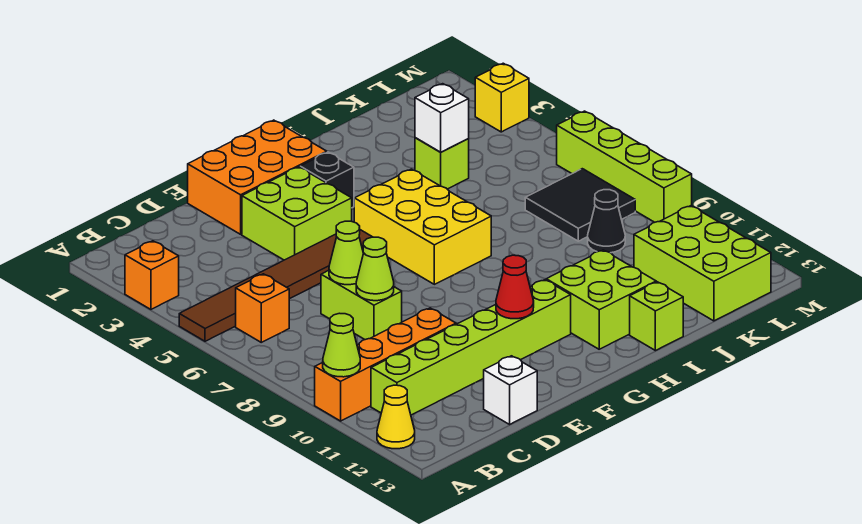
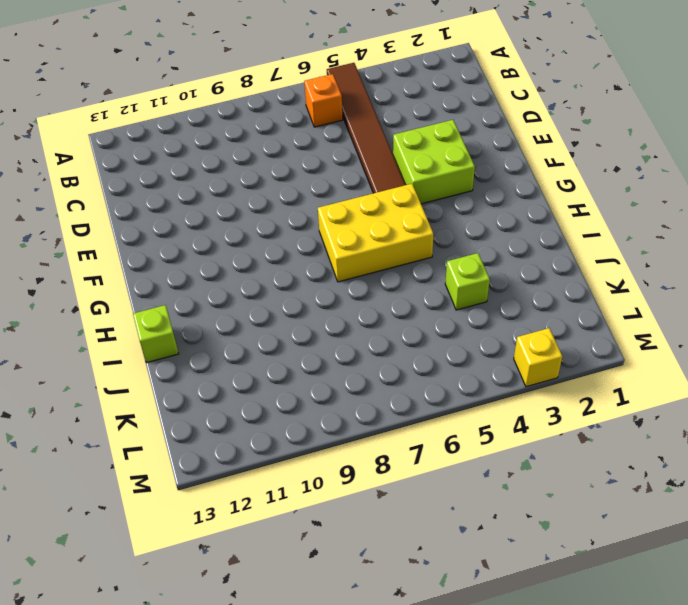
none -> orange 1x1 brick [125,241,179,309]
none -> orange 1x4 brick [315,308,456,421]
none -> yellow 1x1 cone [377,385,415,449]

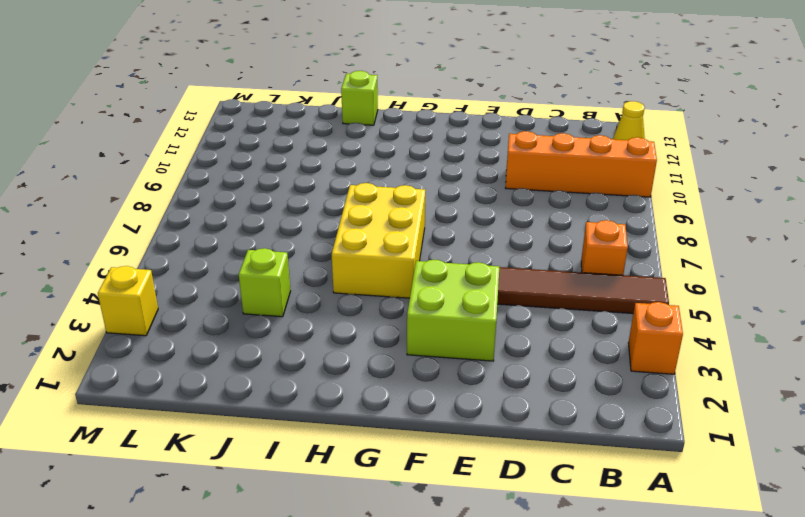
none -> lime 1x6 brick [371,280,571,415]
none -> lime 1x2 brick [321,270,402,340]
none -> white 1x1 brick [484,356,537,424]

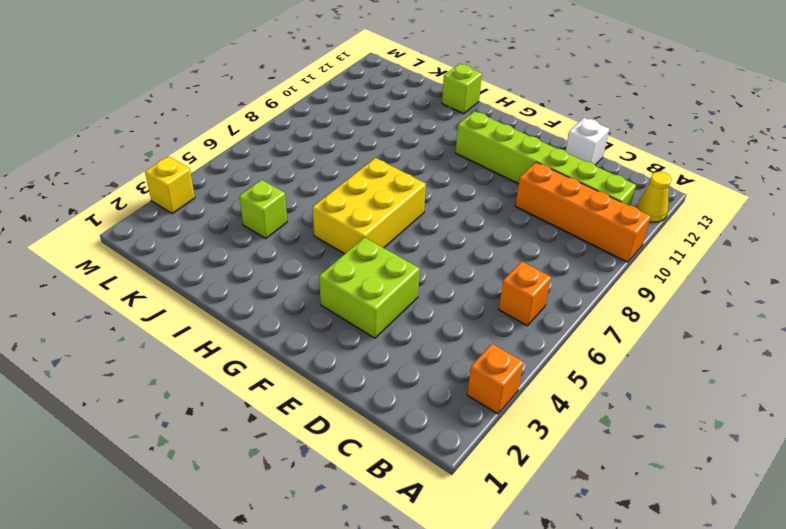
none -> brown 1x6 tile [179,230,372,341]
none -> lime 1x2 brick [321,270,402,340]
none -> orange 2x3 brick [188,120,327,234]

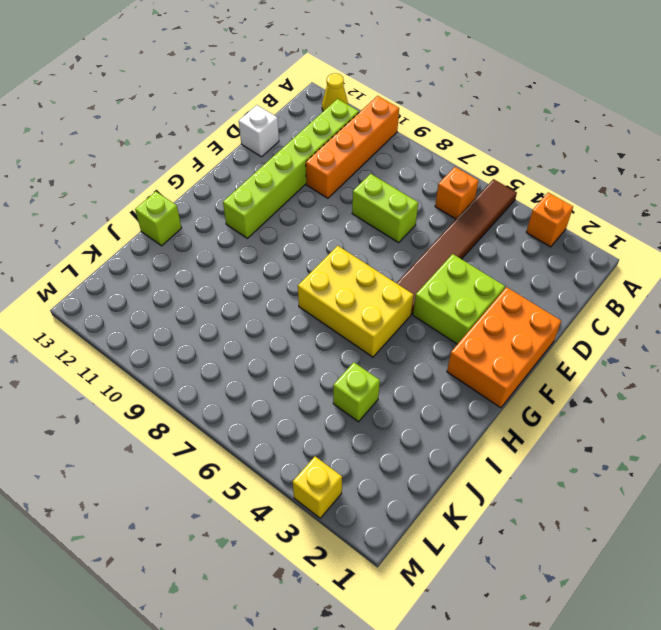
none -> black 1x1 brick [300,152,354,208]
none -> lime 2x2 brick [546,250,656,349]
none -> black 2x2 tile [525,169,635,241]

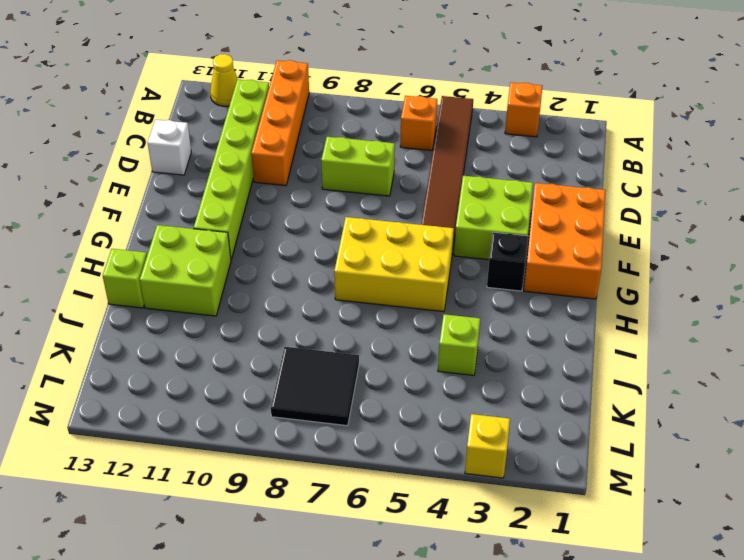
none -> black 1x1 cone [588,190,625,253]
none -> lime 2x3 brick [634,206,771,321]
none -> lime 1x4 brick [557,111,692,222]

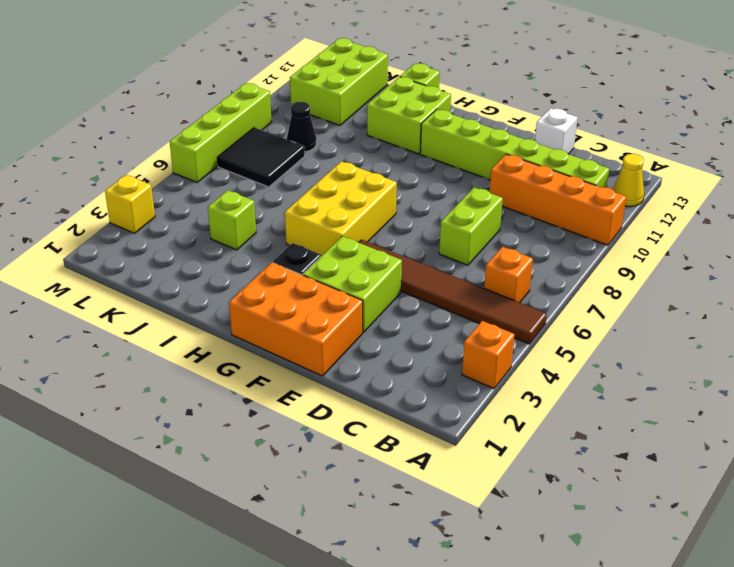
none -> lime 1x1 cone [323,313,360,377]
none -> lime 1x1 cone [329,221,363,285]
none -> lime 1x1 cone [356,237,394,301]

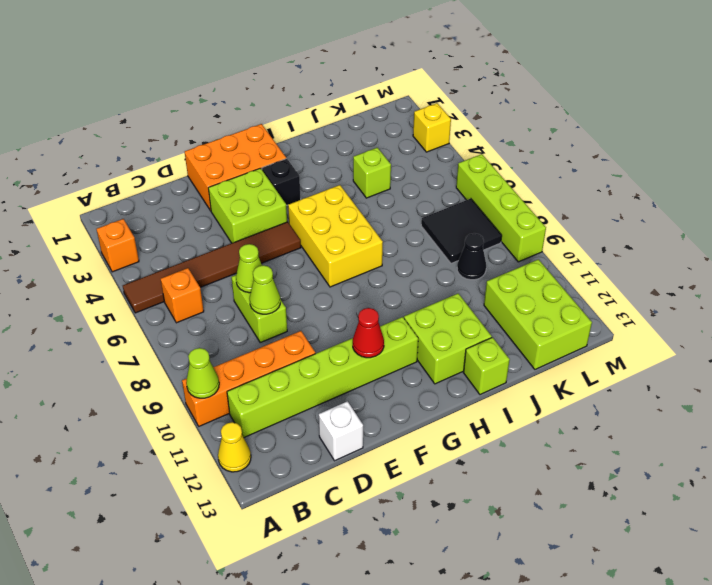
none -> white 1x1 brick [415,84,469,152]

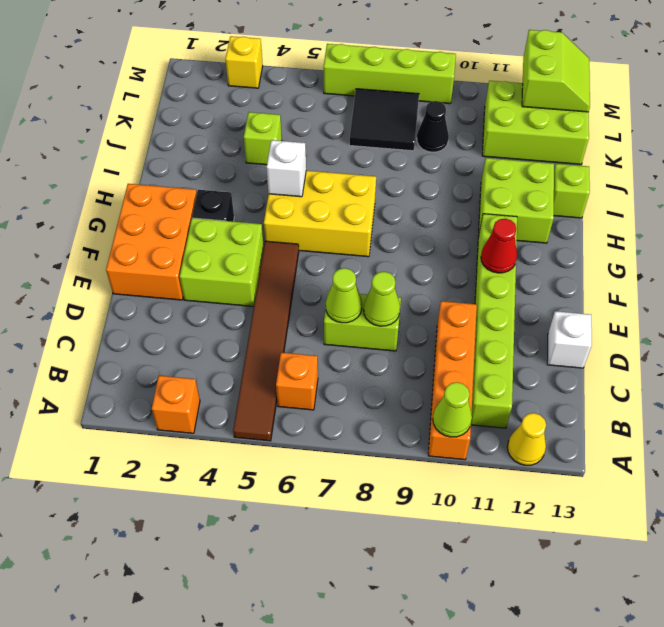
white 1x1 brick [267,140,306,197] -> white 1x1 brick moved to [415,84,469,152]
lime 2x2 slope [522,30,590,112] -> none

